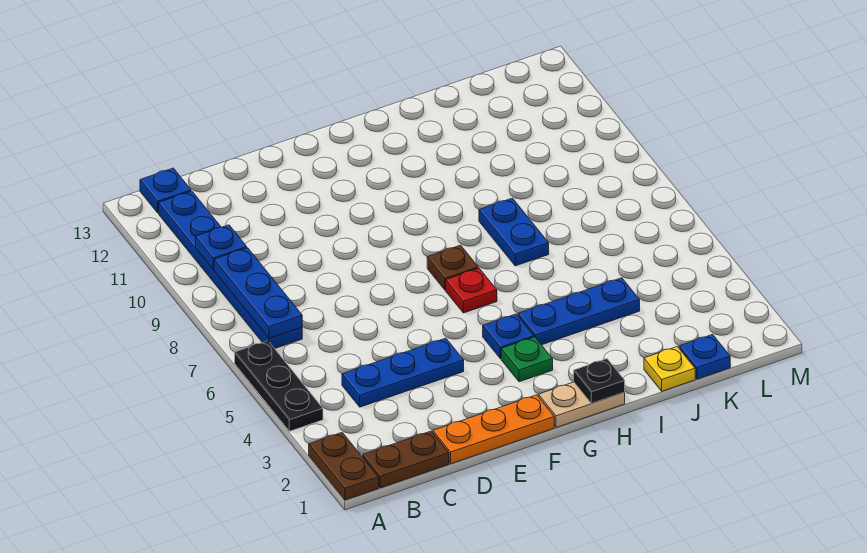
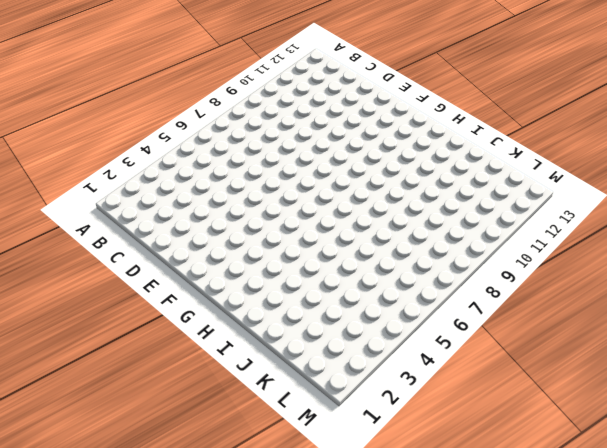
none -> brown 1x2 plate [309,433,379,500]
none -> black 1x3 plate [235,341,323,431]
none -> brown 1x2 plate [363,431,449,488]

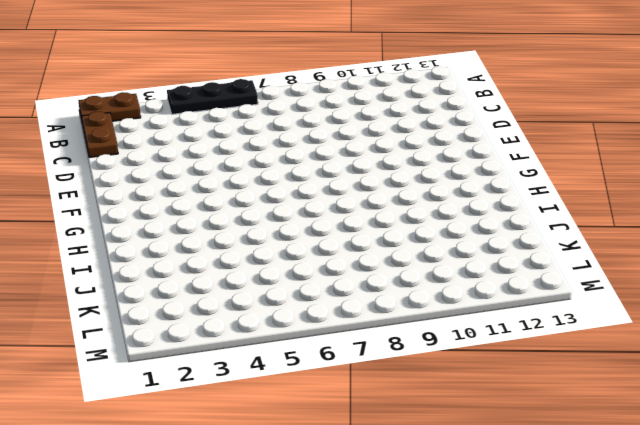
none -> blue 1x6 plate [159,191,302,348]
none -> blue 1x1 plate [140,168,191,213]
none -> blue 1x3 plate [342,338,464,407]

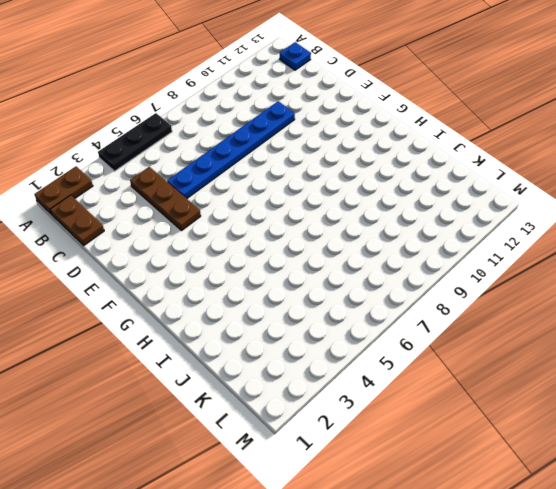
brown 1x3 plate [130,167,201,230] -> blue 1x3 plate [342,338,464,407]
blue 1x6 plate [167,101,295,199] -> blue 1x6 plate moved to [159,191,302,348]
none -> orange 1x3 plate [433,395,554,464]
none -> tan 1x2 plate [538,382,625,428]
none -> green 1x1 plate [501,337,553,382]

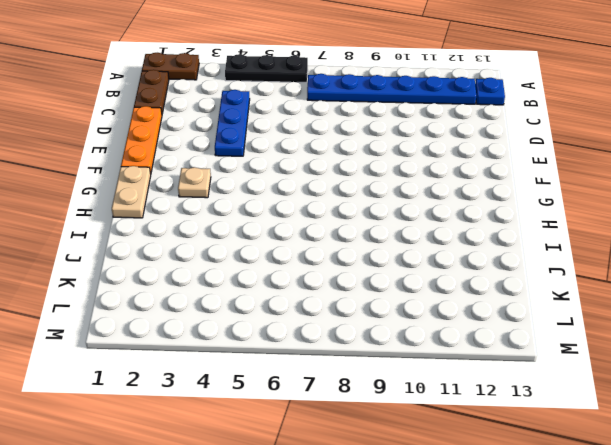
tan 1x1 plate [178,167,211,198] -> green 1x1 plate [501,337,553,382]
none -> blue 1x1 plate [483,314,534,359]
none -> red 1x1 plate [446,268,497,313]
none -> brown 1x1 plate [427,245,478,290]

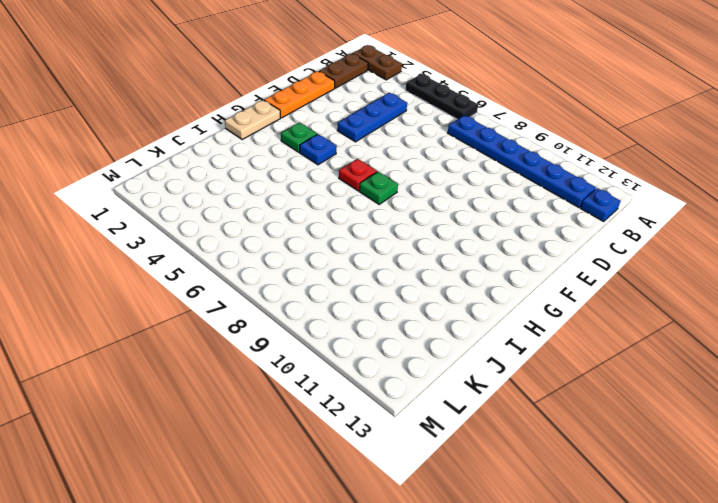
green 1x1 plate [359,172,398,204] -> brown 1x1 plate [427,245,478,290]
none -> blue 1x3 plate [518,278,640,345]
none -> blue 1x2 plate [479,198,549,266]
none -> yellow 1x1 plate [644,347,695,391]

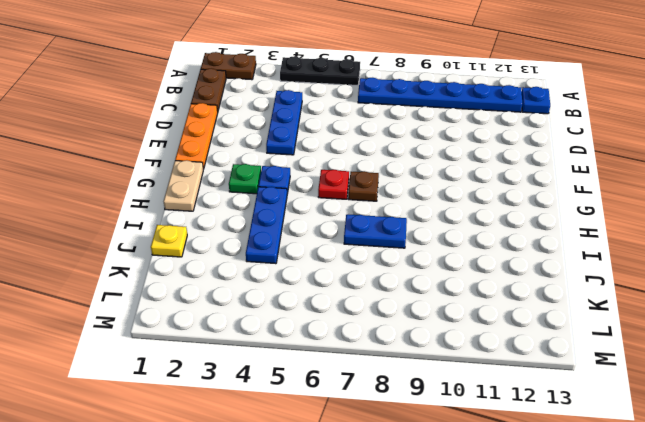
none -> blue 1x1 plate [679,335,730,379]
none -> blue 1x3 plate [214,248,302,338]
none -> blue 1x1 plate [196,225,247,270]

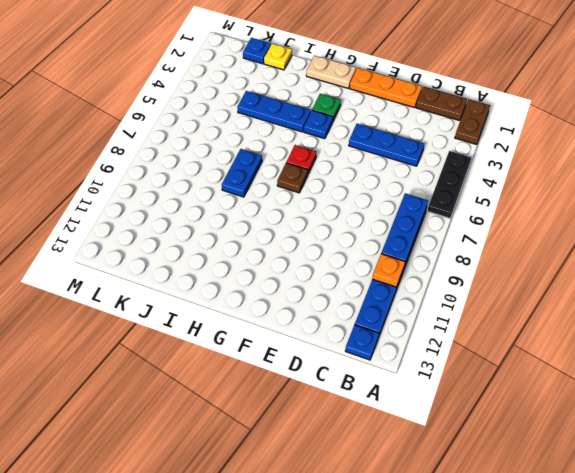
orange 1x1 plate [372,254,405,287] -> blue 1x1 plate [196,225,247,270]
none -> black 1x1 plate [574,359,625,403]

